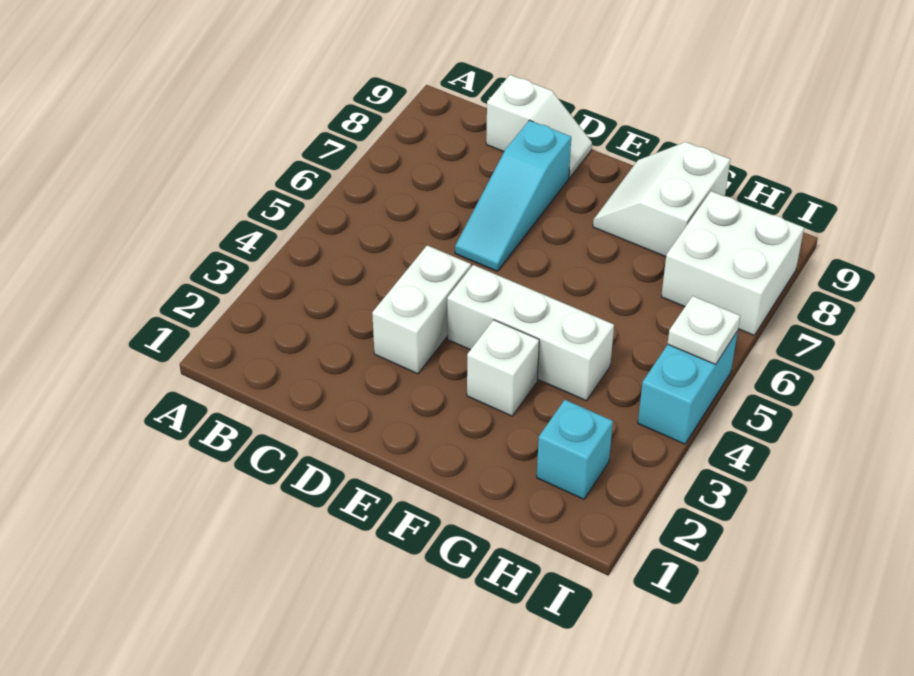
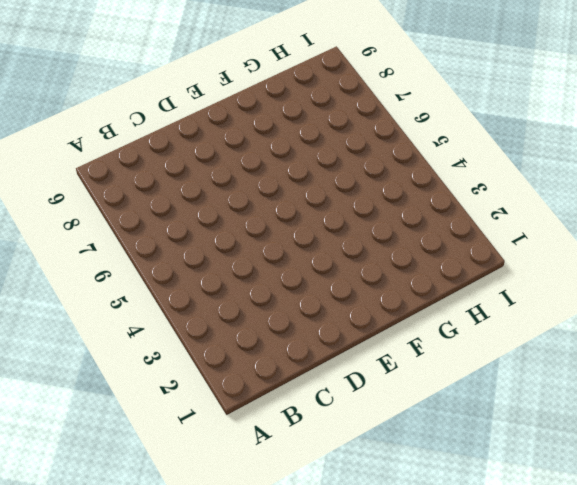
none -> white 1x2 slope [486,75,592,178]
none -> white 1x2 brick [372,245,471,374]

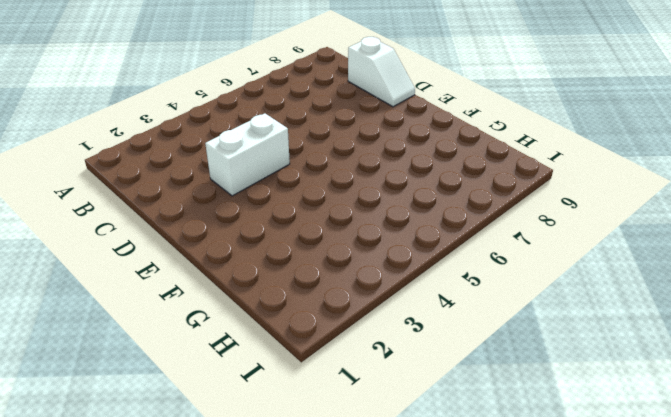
none -> cyan 1x3 slope [455,120,571,271]
none -> white 1x3 brick [447,265,614,401]

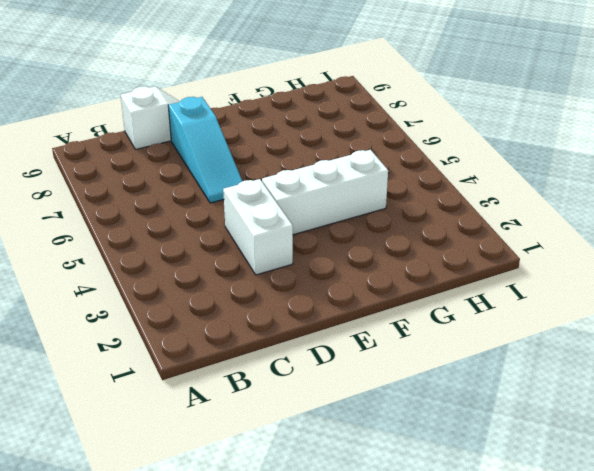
none -> white 1x1 brick [467,320,539,416]
none -> white 2x2 slope [593,142,730,257]

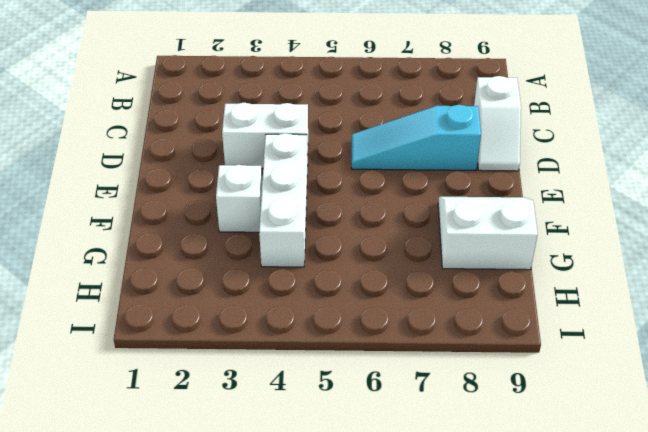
none -> cyan 1x1 brick [537,400,613,499]
none -> white 2x2 brick [661,191,804,335]

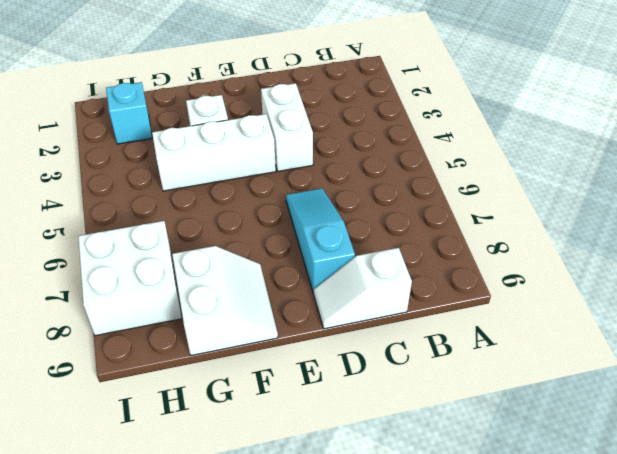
none -> cyan 1x2 brick [638,331,738,444]
none -> white 1x1 plate [668,296,740,364]

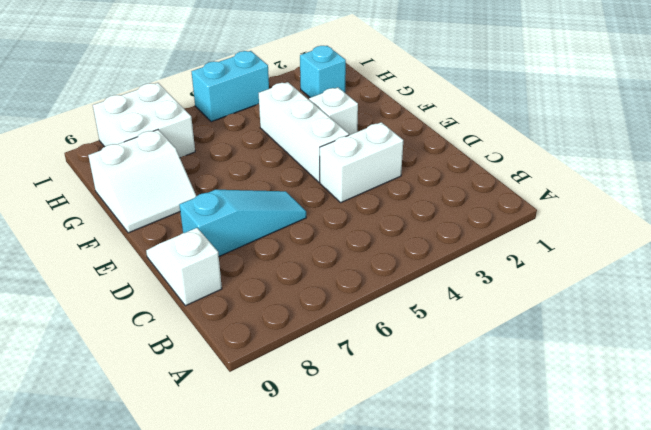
none -> white 1x1 plate [668,296,740,364]

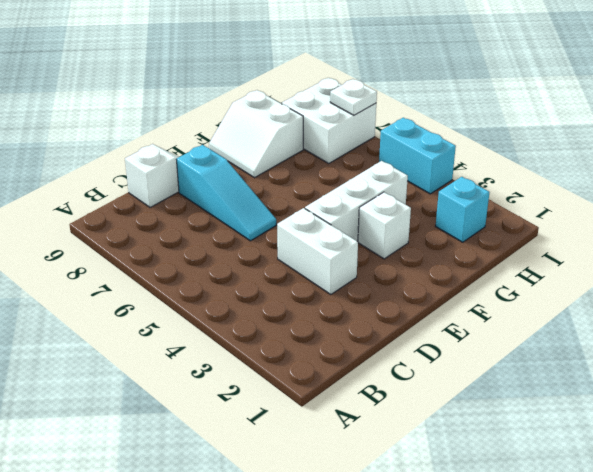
white 1x1 plate [330,79,377,115] -> white 1x1 plate moved to [668,296,740,364]

